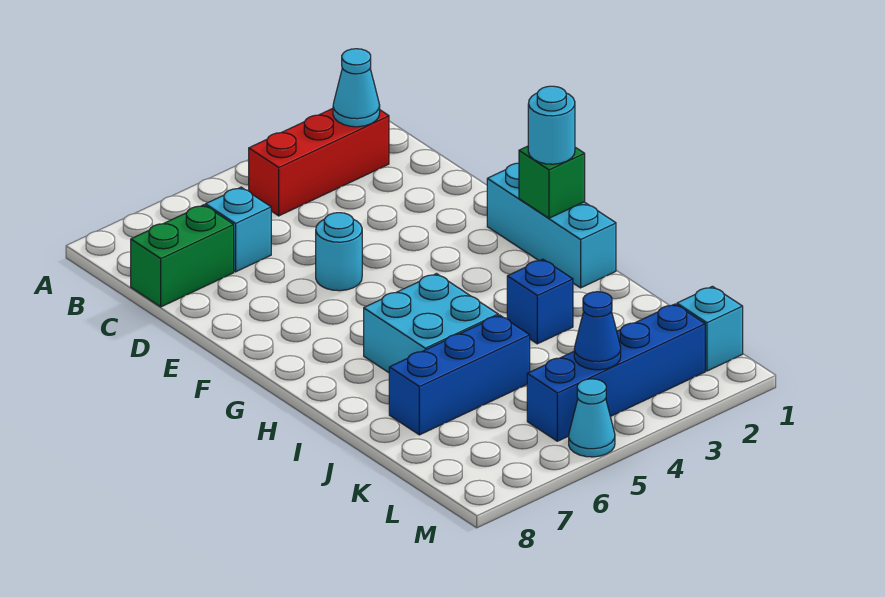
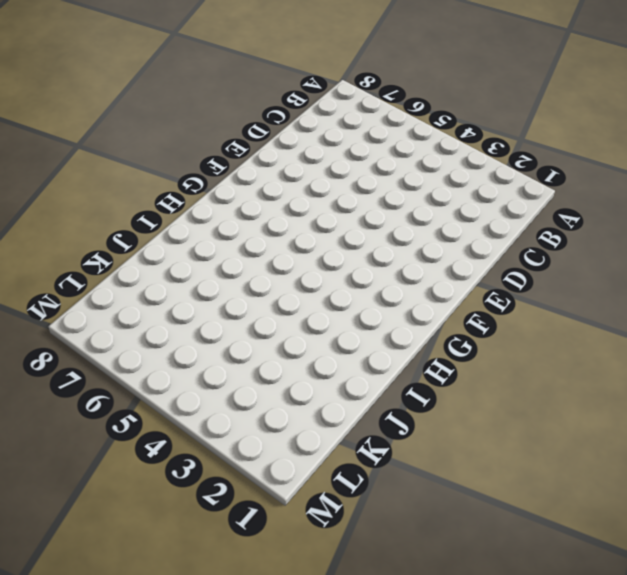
none -> red 1x3 brick [249,109,389,216]
none -> cyan 1x1 brick [205,187,271,272]
none -> green 1x2 brick [131,205,234,307]

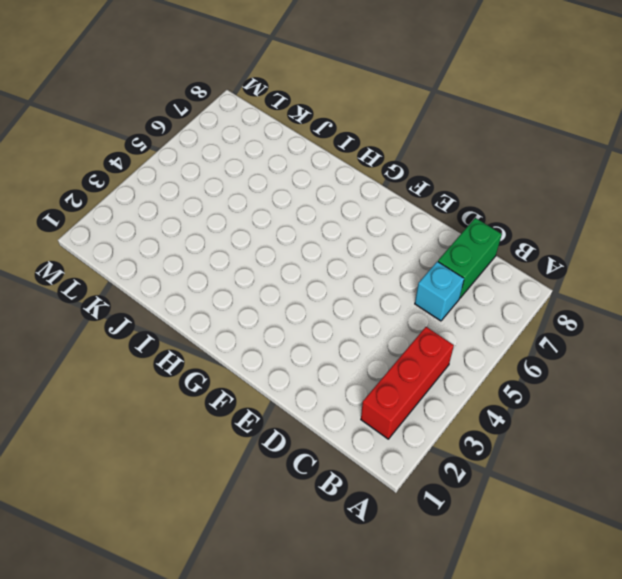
none -> cyan 1x1 round brick [316,213,362,291]
none -> cyan 1x3 brick [487,163,616,288]
none -> cyan 2x2 brick [364,274,498,373]

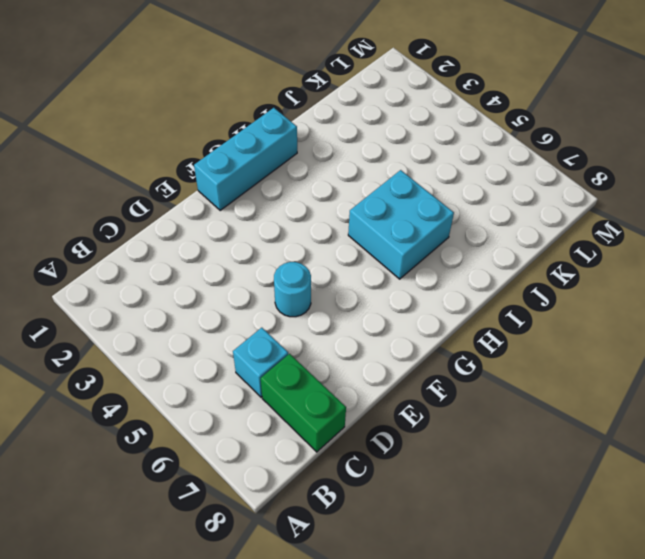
none -> red 1x3 brick [249,109,389,216]
none -> blue 1x1 brick [507,259,573,344]
none -> blue 1x3 brick [389,315,530,435]

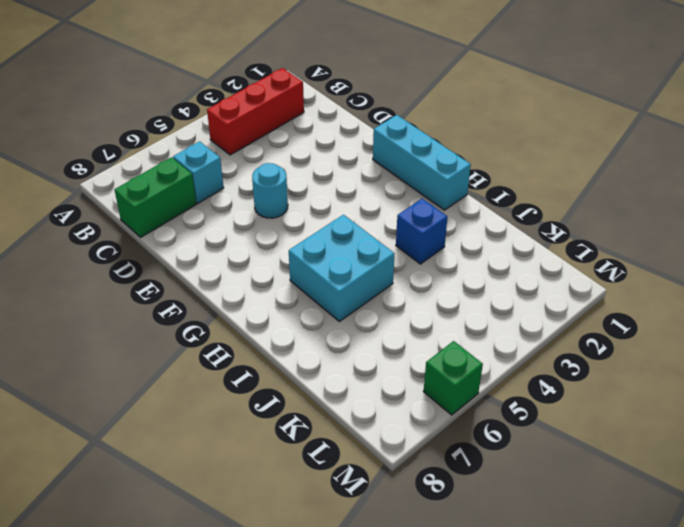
green 1x1 brick [424,341,483,415] -> green 1x1 brick moved to [519,146,585,218]
none -> blue 1x3 brick [389,315,530,435]
none -> cyan 1x1 brick [677,286,743,371]
none -> blue 1x4 brick [527,304,705,441]

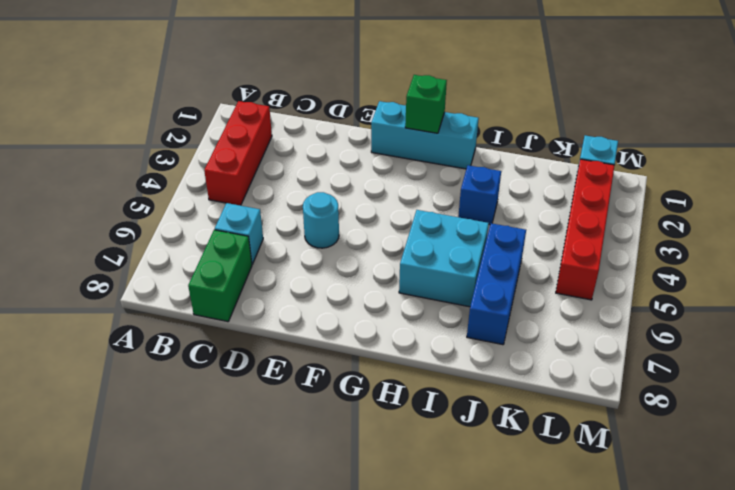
red 1x4 brick [556,159,615,300] -> blue 1x4 brick [527,304,705,441]
none -> cyan 1x1 cone [569,379,615,457]
none -> cyan 1x1 cone [333,49,380,127]
none -> blue 1x1 cone [574,292,621,370]

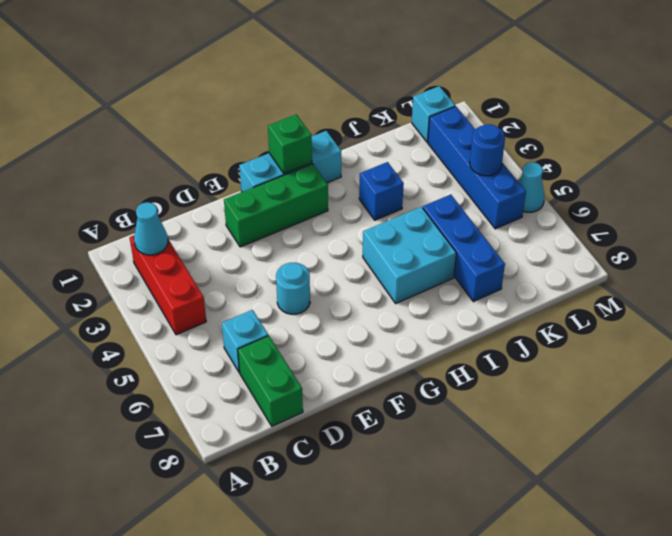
green 1x3 brick [224,164,328,247] -> none
blue 1x1 round brick [470,124,505,176] -> blue 1x1 cone [574,292,621,370]
none -> cyan 1x1 round brick [528,86,575,164]

